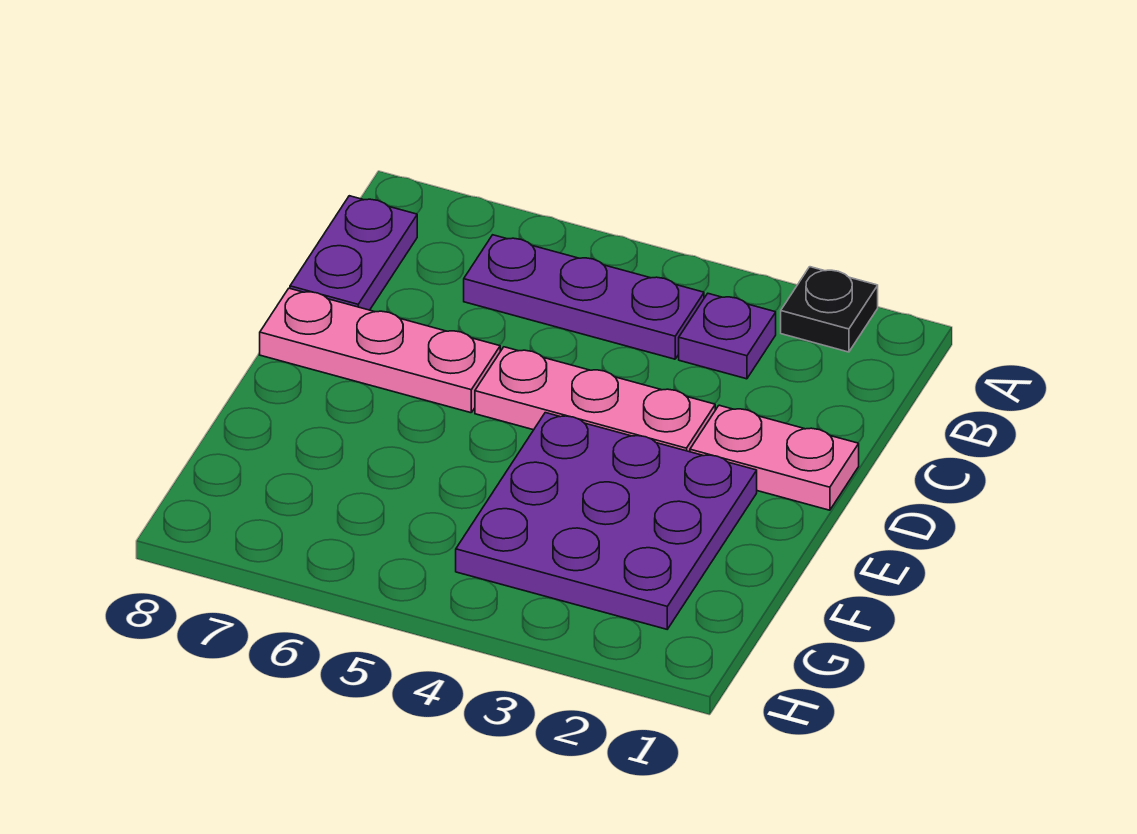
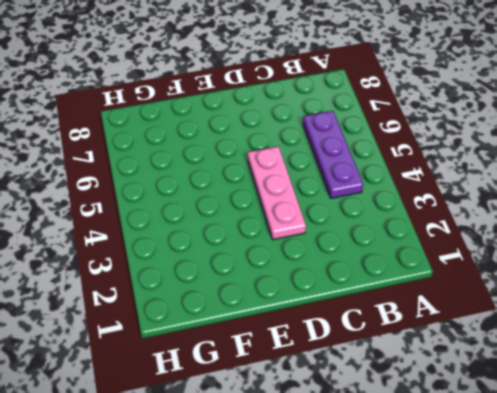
none -> black 1x1 plate [781,267,878,352]
none -> purple 1x1 plate [679,294,776,379]

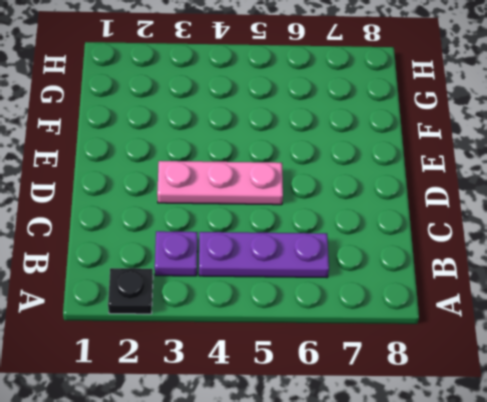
none -> purple 1x2 plate [290,196,417,310]
none -> pink 1x2 plate [690,405,859,510]

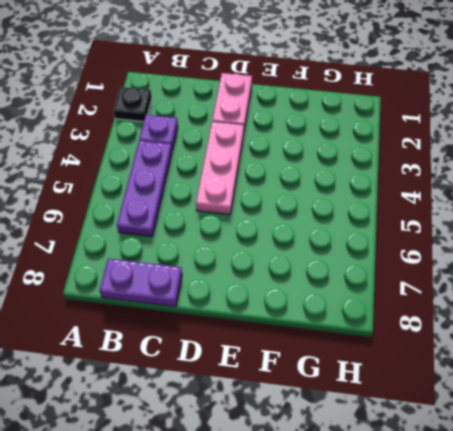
none -> pink 1x3 plate [260,288,500,413]
none -> purple 3x3 plate [456,413,757,629]

